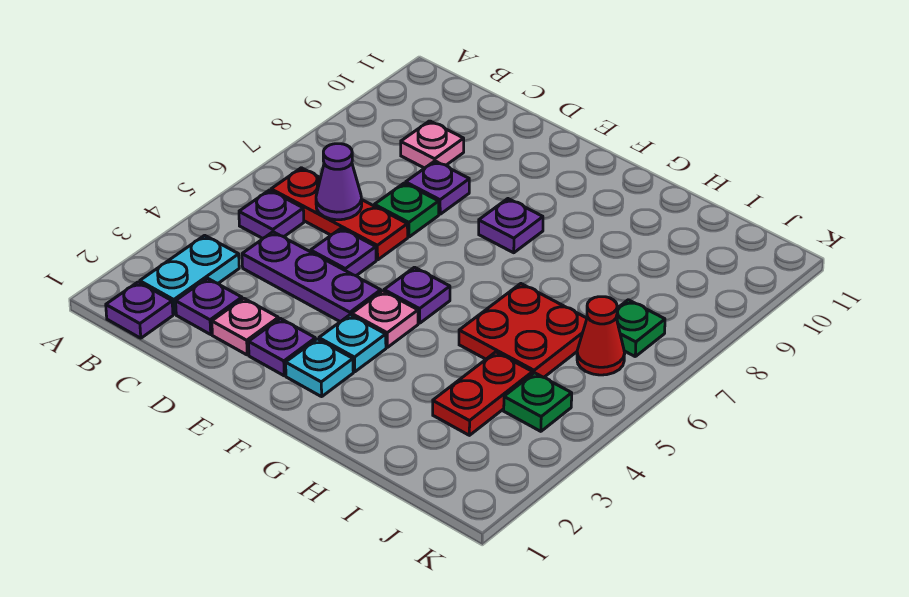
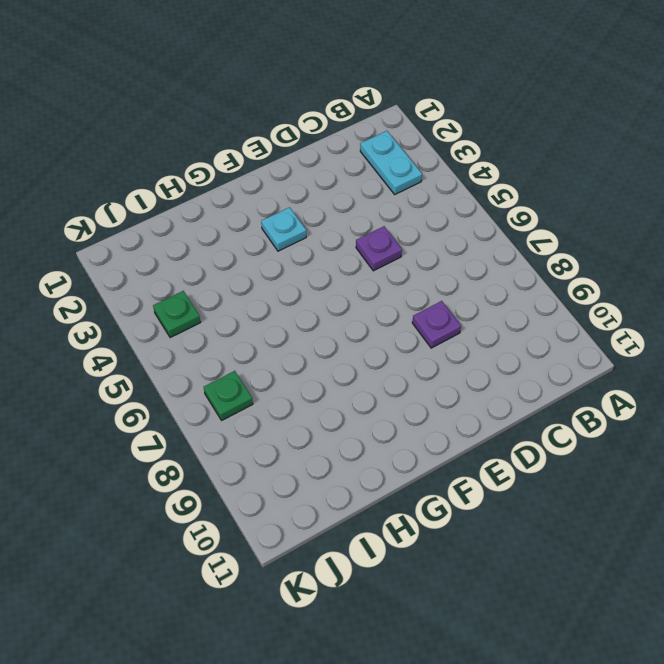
none -> purple 1x1 plate [106,282,173,338]
none -> purple 1x1 plate [239,190,304,238]
none -> red 1x3 plate [271,168,408,260]

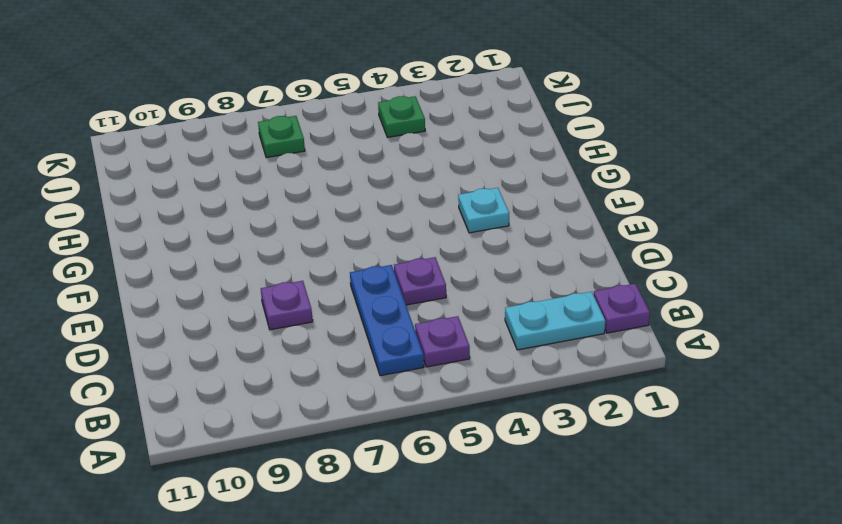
blue 1x3 plate [350,265,424,376] -> red 1x3 plate [271,168,408,260]
none -> purple 1x1 plate [176,278,242,334]
none -> purple 1x3 plate [242,232,381,322]
none -> pink 1x1 plate [401,121,464,168]

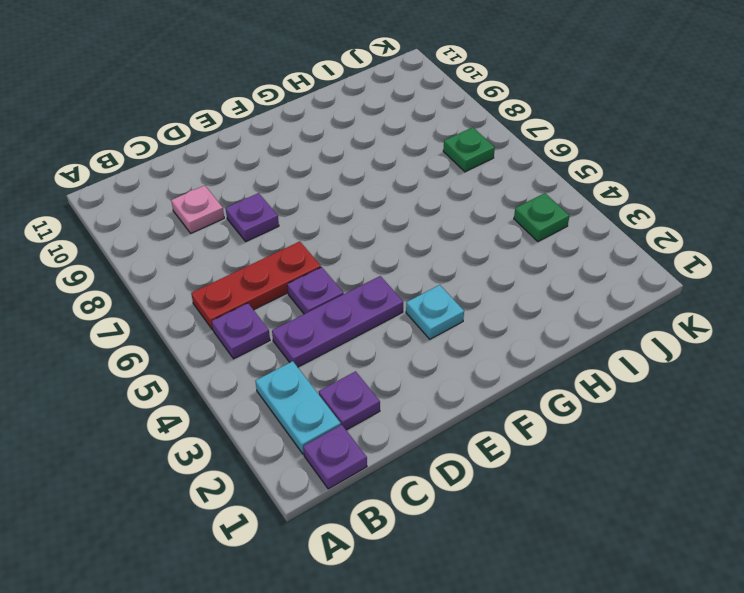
none -> pink 1x1 plate [212,298,279,355]
none -> green 1x1 plate [374,183,439,237]
none -> purple 1x1 plate [249,318,316,376]

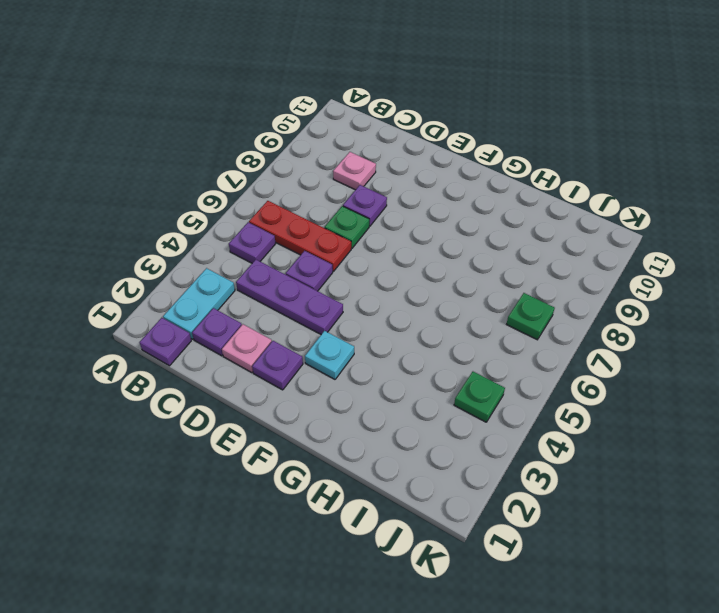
none -> cyan 1x1 plate [286,339,353,397]
none -> pink 1x1 plate [352,291,418,347]
none -> purple 1x1 plate [384,267,450,323]

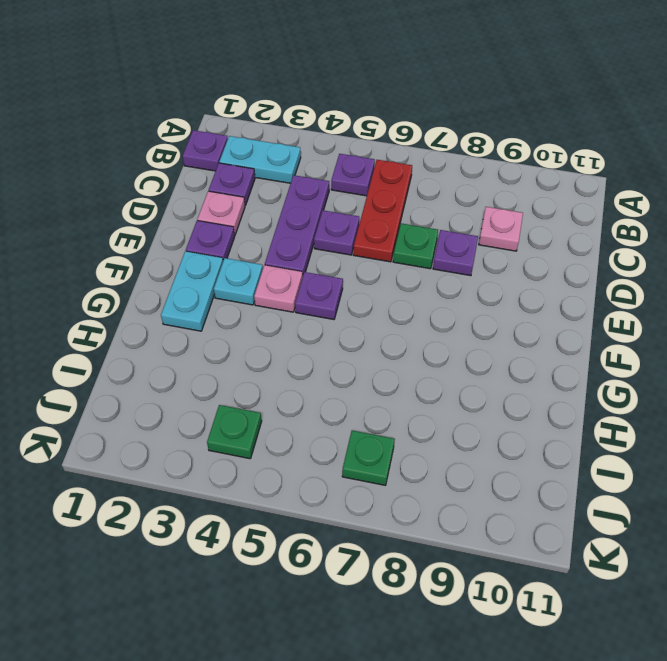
cyan 1x2 plate [161,251,223,331] -> cyan 1x1 plate [286,339,353,397]
none -> purple 1x1 plate [479,199,543,253]
none -> red 2x2 plate [459,284,587,377]
none -> red 1x2 plate [433,352,533,435]

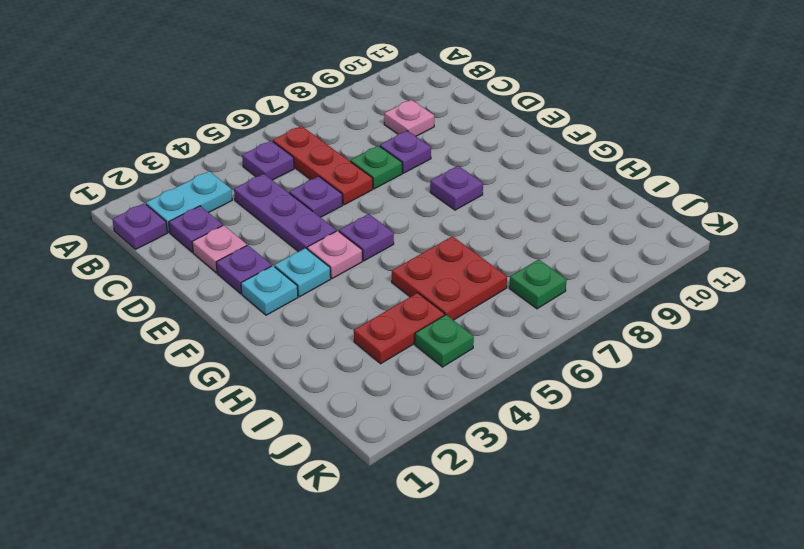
none -> red 1x1 cone [577,297,625,375]
none -> purple 1x1 cone [316,144,362,220]

